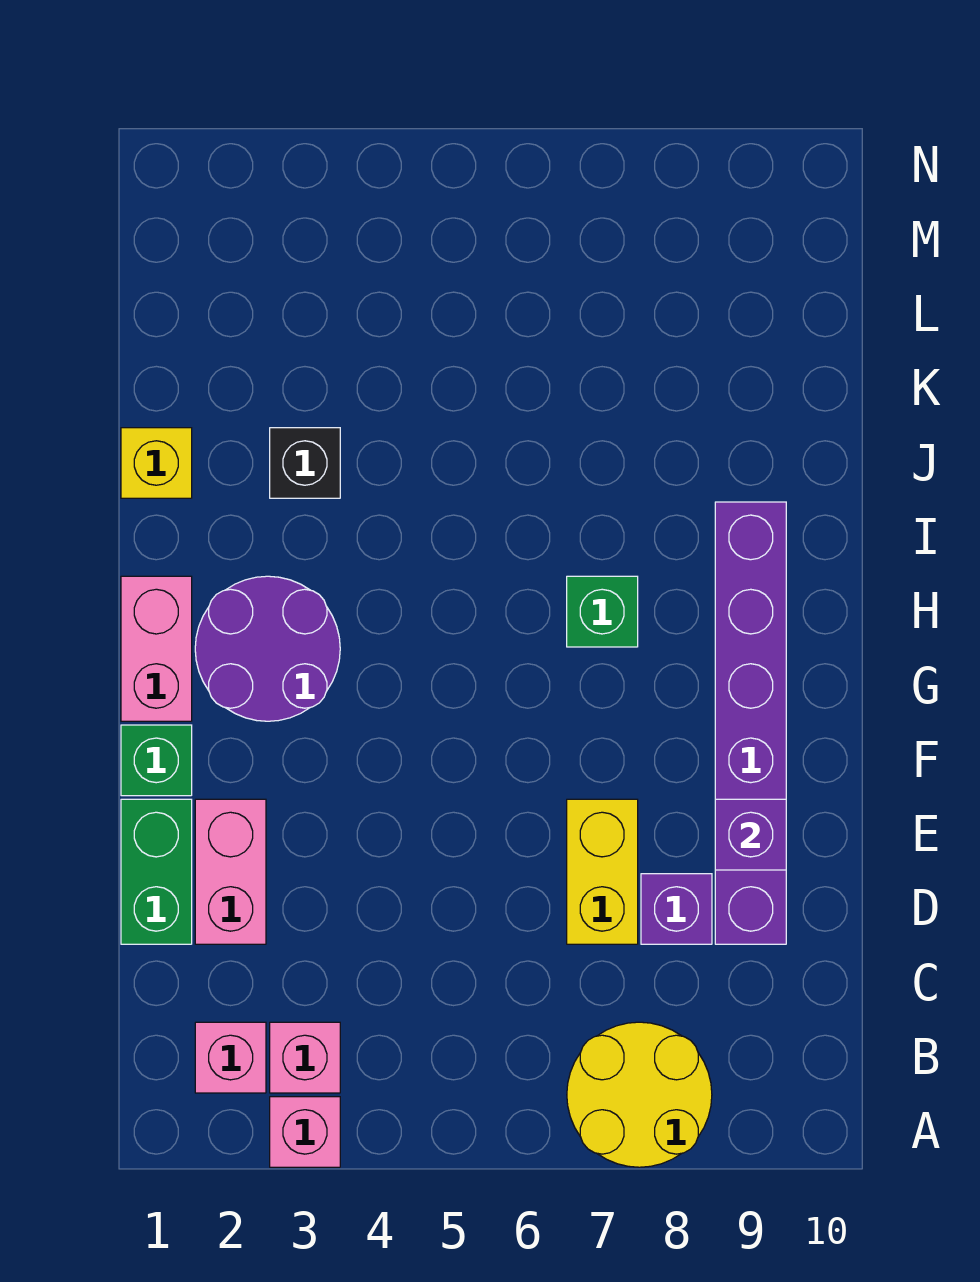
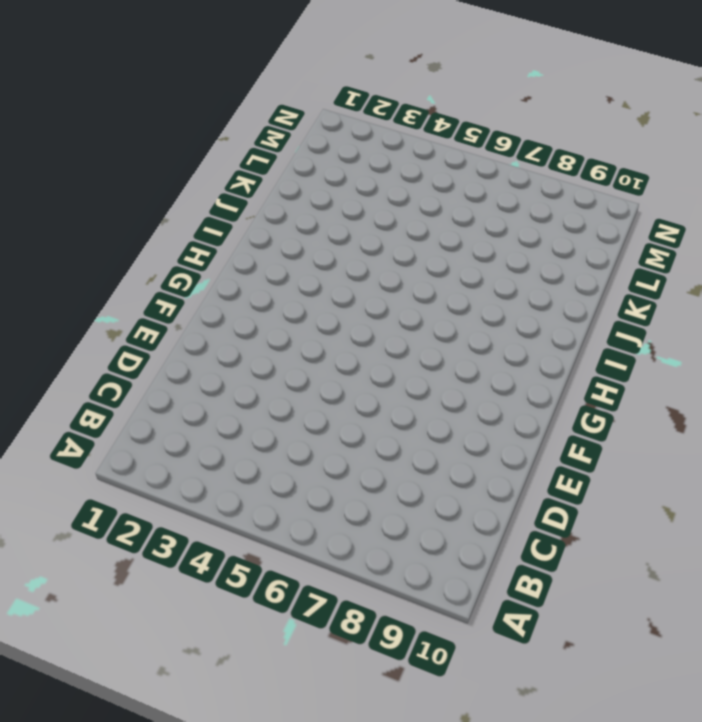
none -> pink 1x1 brick [270,1097,340,1167]
none -> yellow 2x2 round brick [567,1022,712,1167]
none -> pink 1x1 brick [195,1022,266,1093]

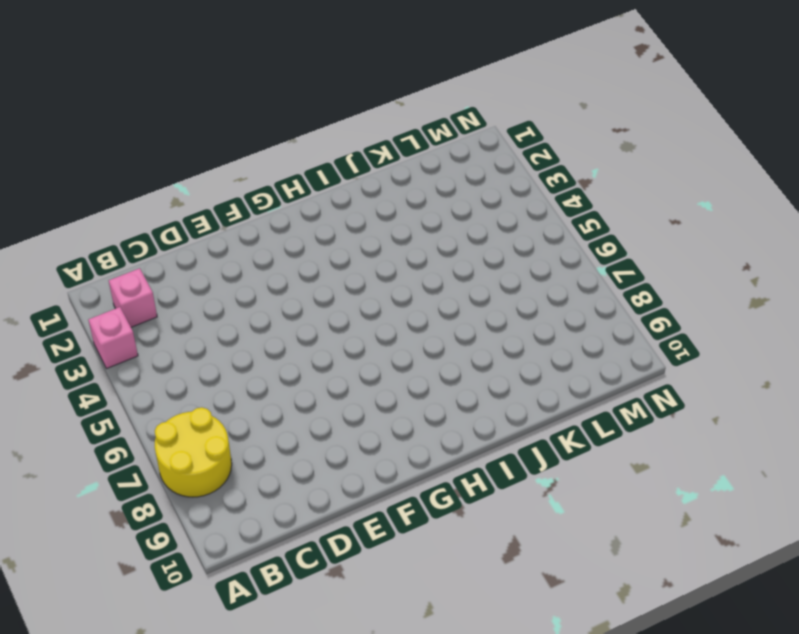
none -> pink 1x1 brick [270,1022,340,1093]
none -> green 1x2 brick [121,799,192,944]
none -> pink 1x2 brick [195,799,266,944]

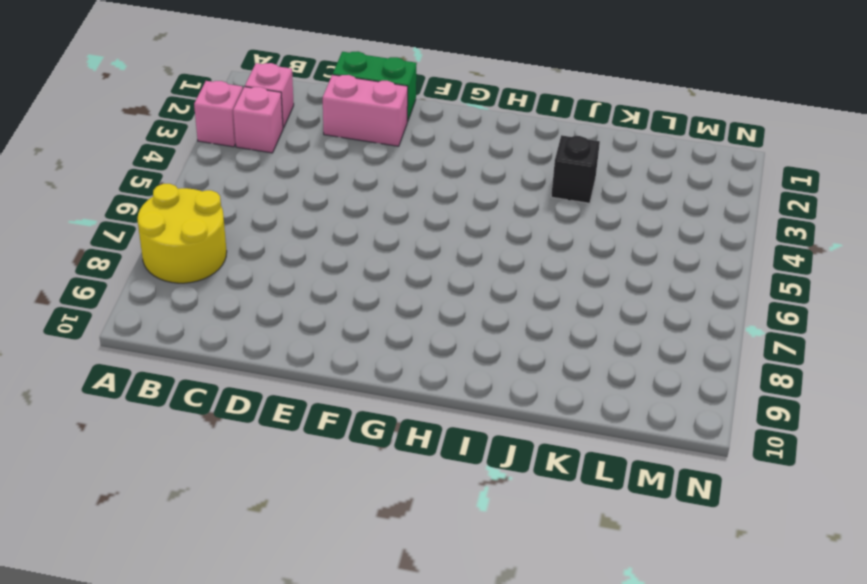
none -> yellow 1x2 brick [567,799,638,944]
none -> purple 1x1 brick [641,874,712,944]
none -> purple 1x6 brick [715,502,786,944]

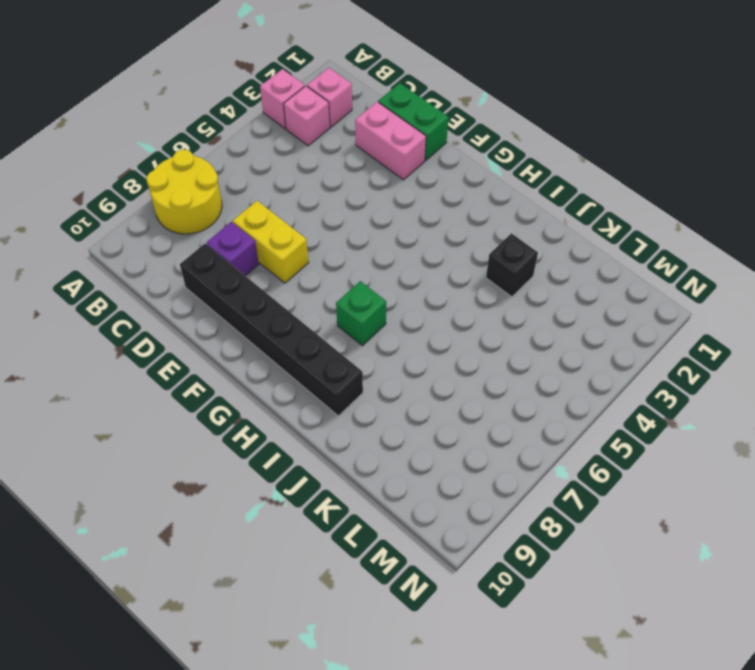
black 1x6 brick [180,243,363,416] -> purple 1x6 brick [715,502,786,944]
none -> green 1x1 brick [121,725,192,796]
none -> pink 1x2 brick [121,576,192,721]
none -> purple 2x2 round brick [195,576,340,721]

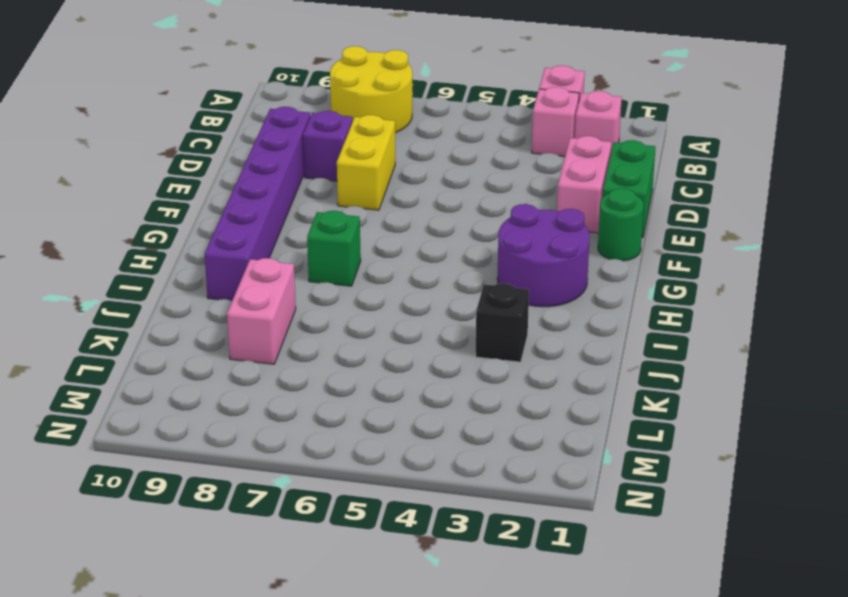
green 1x1 round brick [598,188,644,261] -> green 1x1 brick [121,725,192,796]
pink 1x2 brick [227,258,296,364] -> pink 1x2 brick moved to [121,576,192,721]
none -> yellow 1x1 brick [121,428,192,498]
none -> purple 1x1 brick [715,799,786,870]

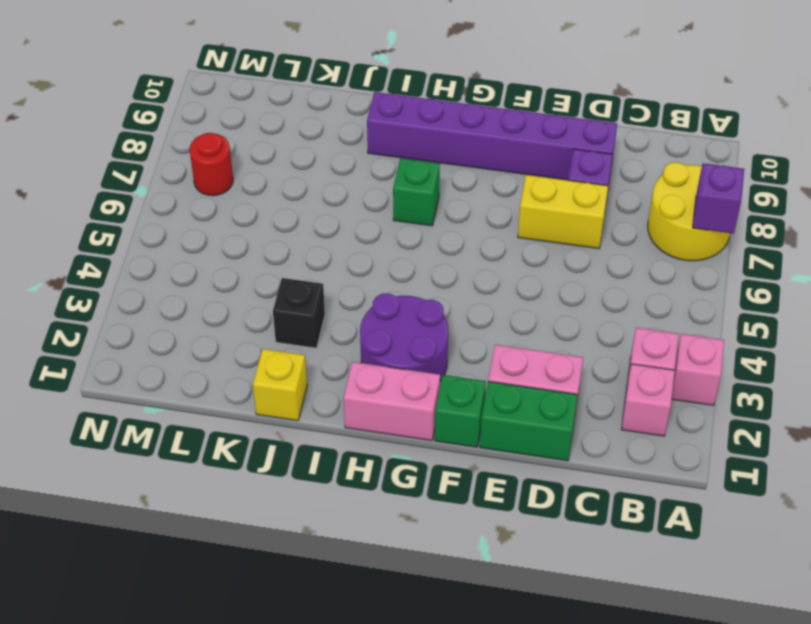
purple 1x1 brick [693,163,744,234] -> purple 1x1 brick moved to [715,799,786,870]
red 1x1 round brick [190,133,233,196] -> none

